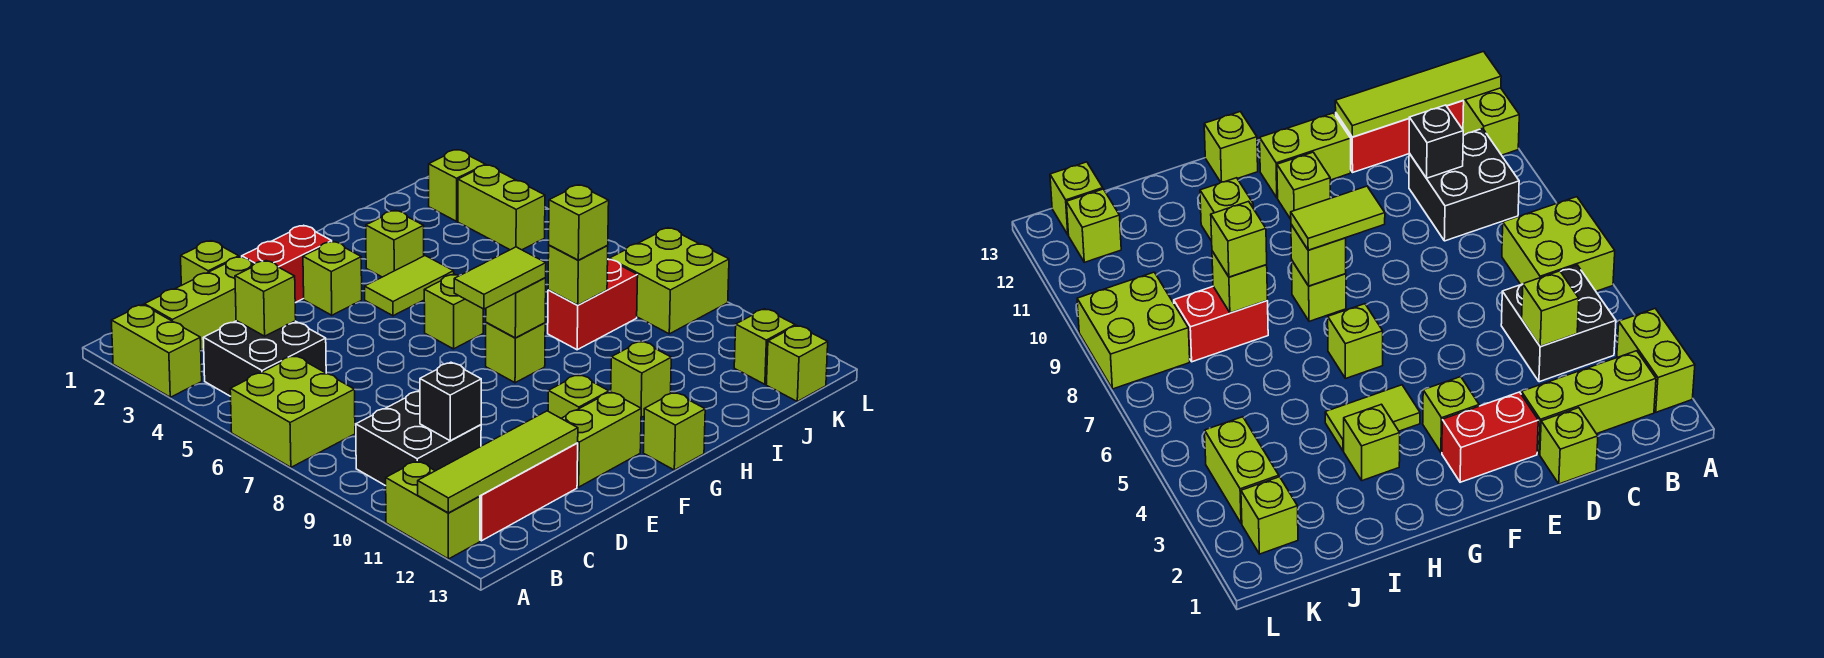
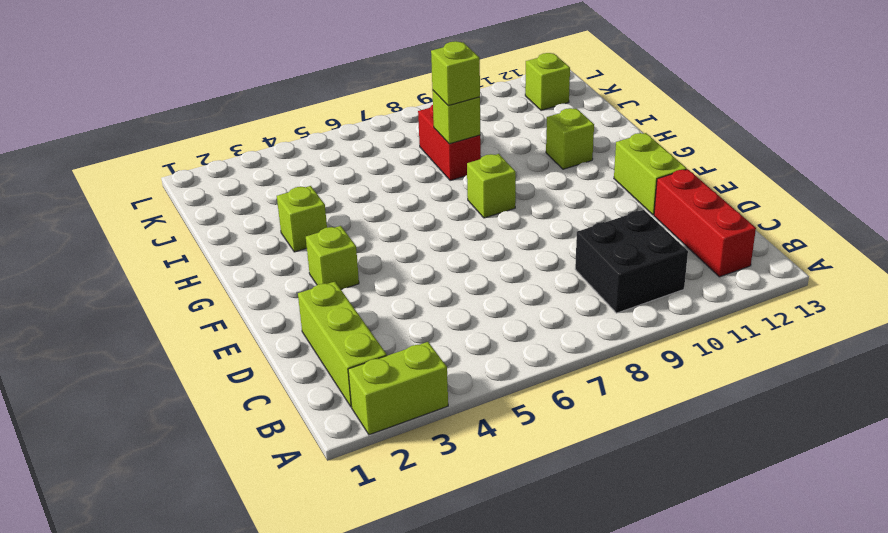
none -> lime 2x2 brick [230,356,355,467]
none -> lime 1x2 brick [386,461,480,559]
none -> black 2x2 brick [203,321,326,396]
none -> lime 1x1 brick [181,241,239,285]

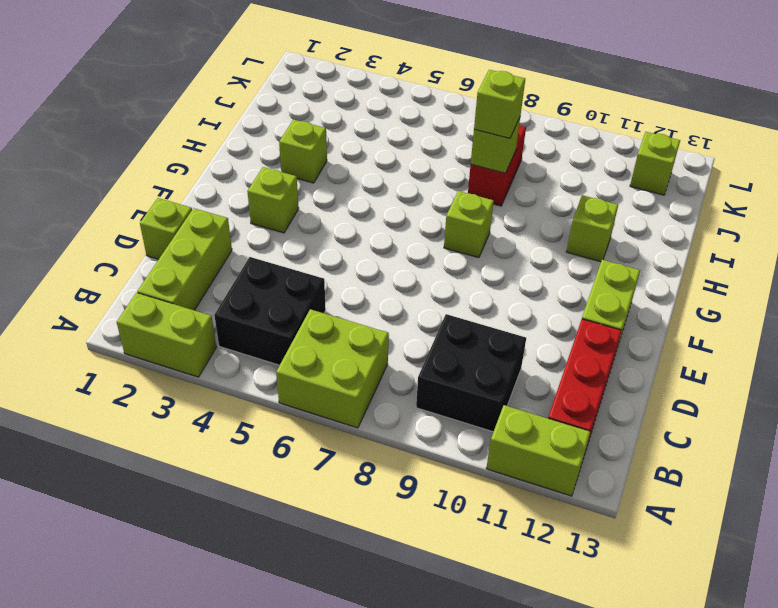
none -> red 1x2 brick [242,225,332,303]
none -> lime 1x1 brick [548,374,609,418]
none -> lime 1x2 tile [365,256,454,316]
none -> lime 1x1 brick [424,274,483,349]

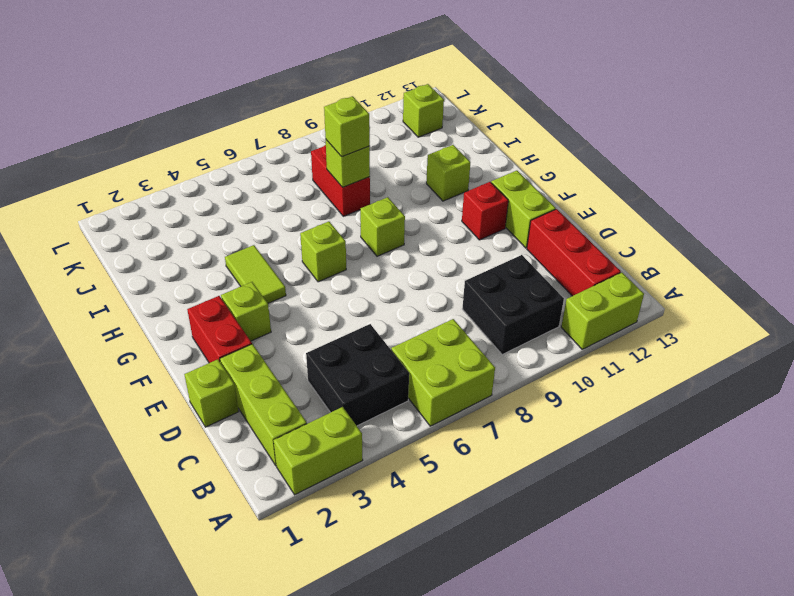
red 1x1 brick [462,182,508,240] -> lime 1x1 brick [548,374,609,418]
none -> lime 1x1 brick [643,392,705,470]
none -> lime 1x1 brick [366,210,424,277]
none -> lime 1x1 brick [429,150,485,221]
none -> lime 1x2 brick [458,165,545,250]

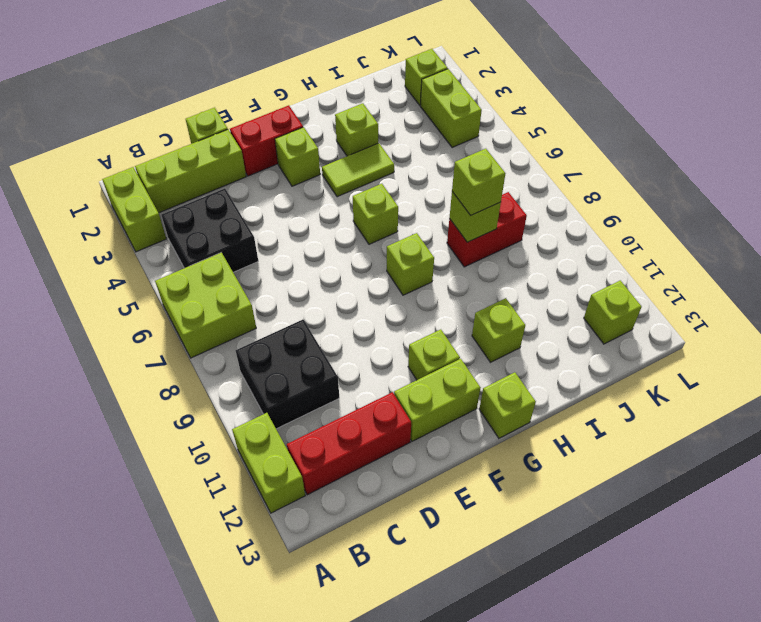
none -> lime 2x2 brick [609,228,729,334]
none -> lime 1x1 brick [766,325,828,401]
none -> lime 1x4 tile [418,411,578,513]
none -> lime 1x1 brick [235,261,296,336]

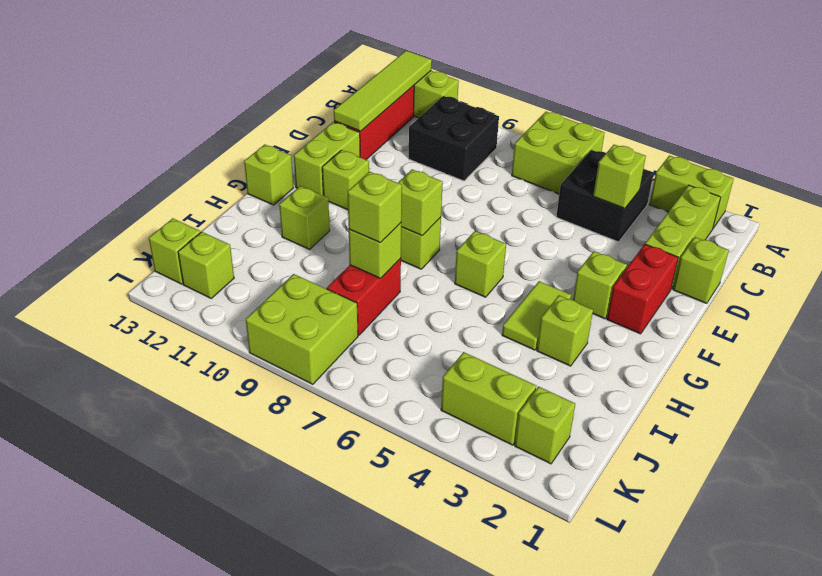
none -> black 1x1 brick [420,362,481,441]
none -> lime 1x2 tile [454,247,546,309]

